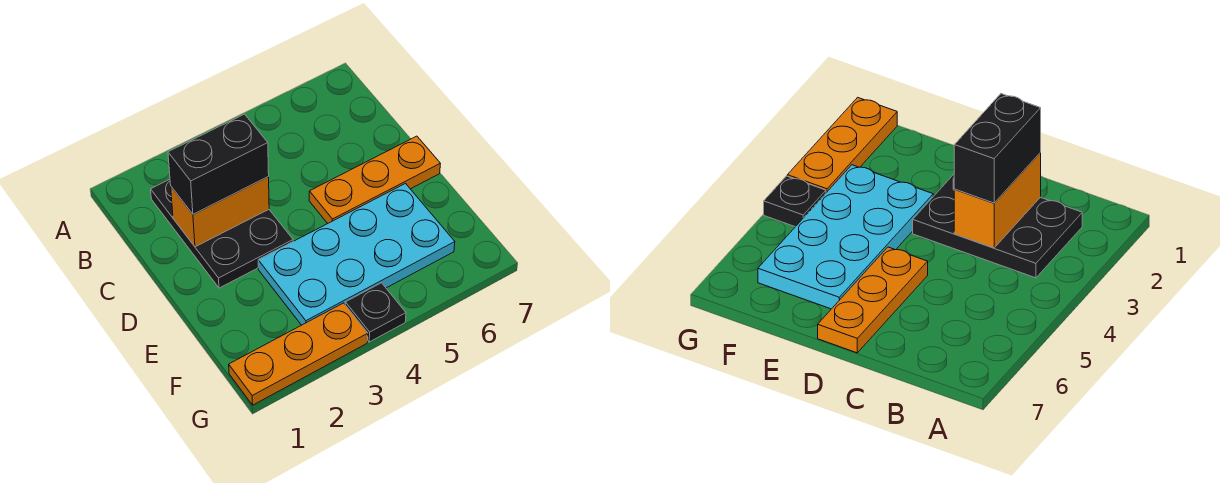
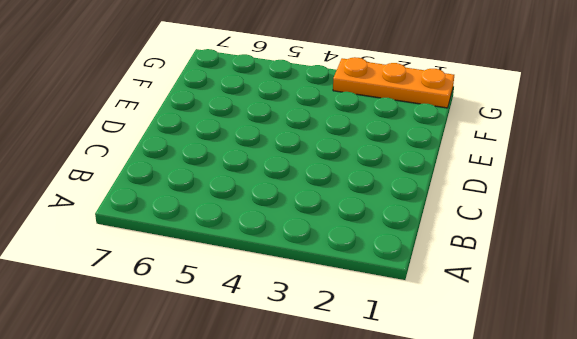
none -> black 2x3 plate [151,179,293,288]
none -> orange 1x3 plate [309,136,440,224]

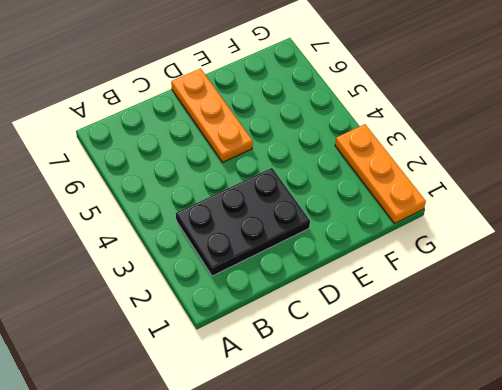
none -> cyan 2x4 plate [258,184,455,325]
none -> black 1x1 plate [345,283,406,342]

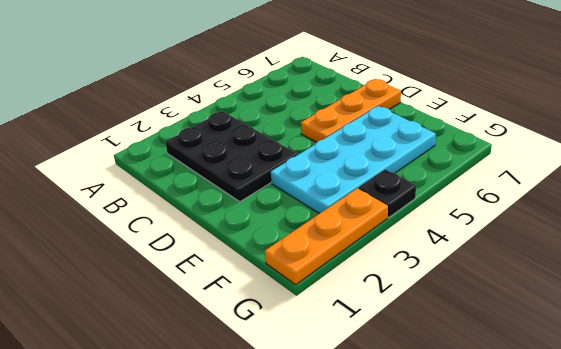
none -> orange 1x2 brick [171,177,269,247]
none -> black 1x2 brick [168,114,269,214]

